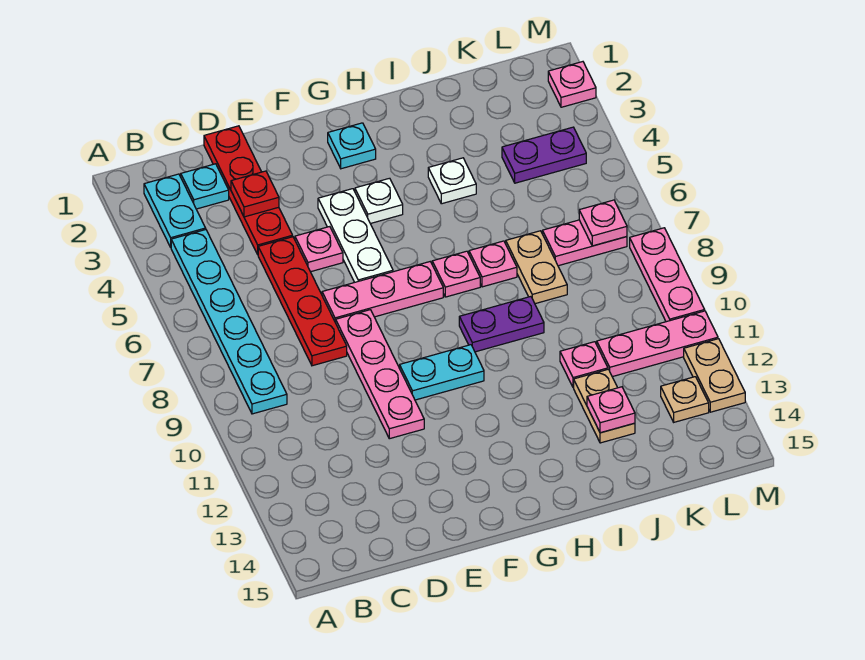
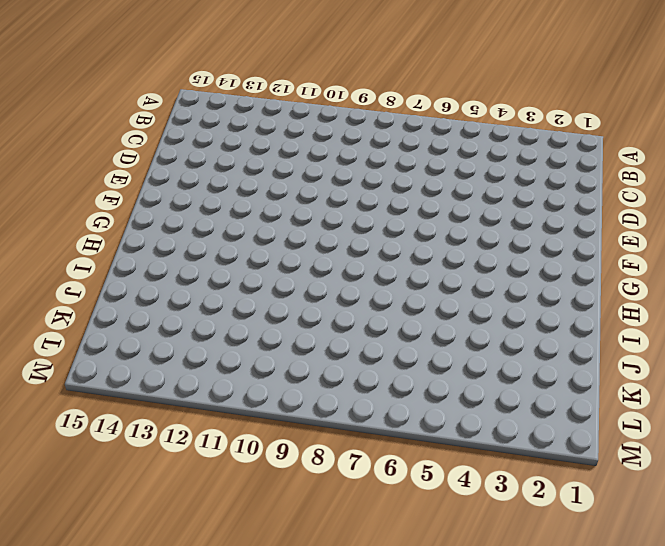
none -> cyan 1x2 plate [144,174,206,247]
none -> cyan 1x6 plate [171,230,287,414]
none -> cyan 1x1 plate [181,164,229,209]

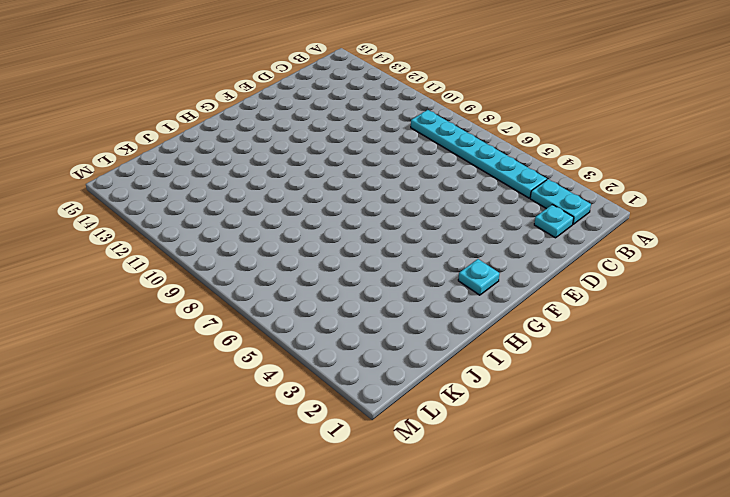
none -> red 1x4 plate [204,126,293,254]
none -> red 1x4 plate [258,237,347,366]
none -> pink 1x1 plate [295,227,343,272]

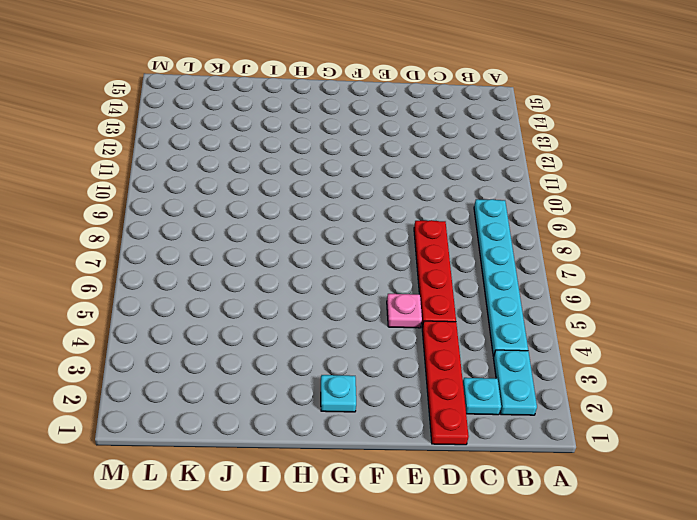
none -> pink 1x3 plate [322,262,443,323]
none -> pink 1x4 plate [336,310,424,439]
none -> white 1x3 plate [318,189,393,282]

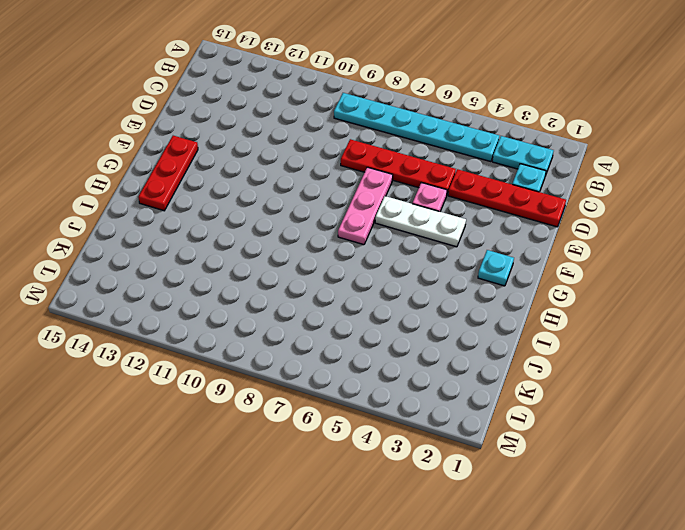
red 1x3 plate [138,136,198,211] -> none
none -> pink 1x4 plate [336,310,424,439]
none -> cyan 1x2 plate [400,345,484,400]
none -> white 1x1 plate [355,178,403,224]

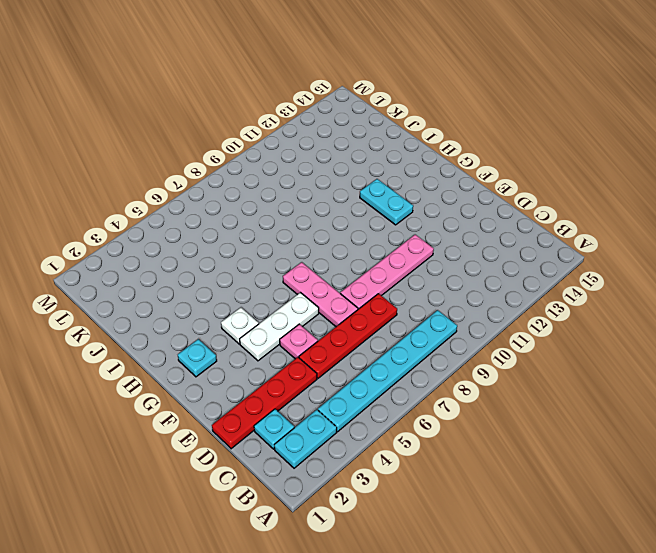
cyan 1x2 plate [360,179,413,225] -> cyan 1x2 plate moved to [400,345,484,400]
none -> pink 1x1 plate [432,251,480,297]
none -> purple 1x2 plate [459,297,544,352]
none -> white 1x1 plate [428,158,476,204]

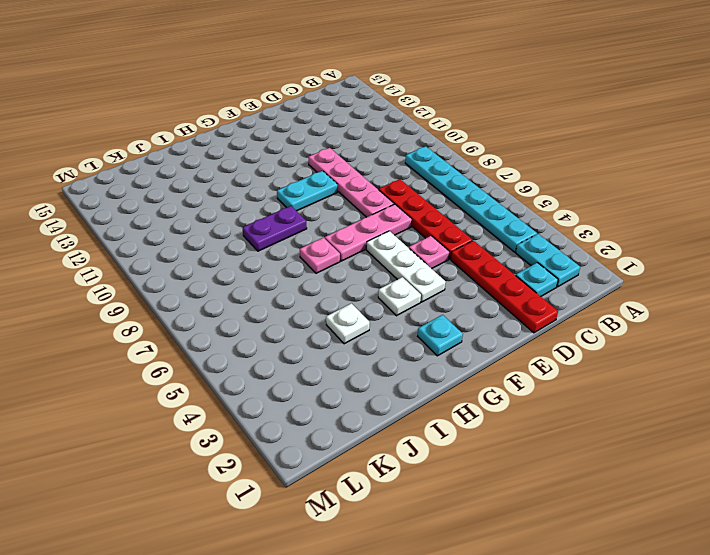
none -> pink 1x1 plate [469,241,517,287]
none -> tan 1x2 plate [506,231,567,304]
none -> pink 1x1 plate [560,342,608,387]

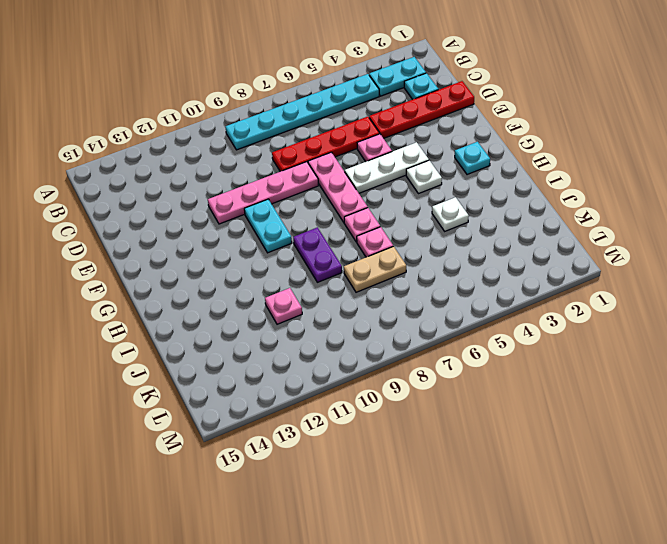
none -> tan 1x2 plate [574,369,635,443]
none -> purple 1x2 plate [502,127,586,183]
none -> pink 1x2 plate [543,220,627,266]

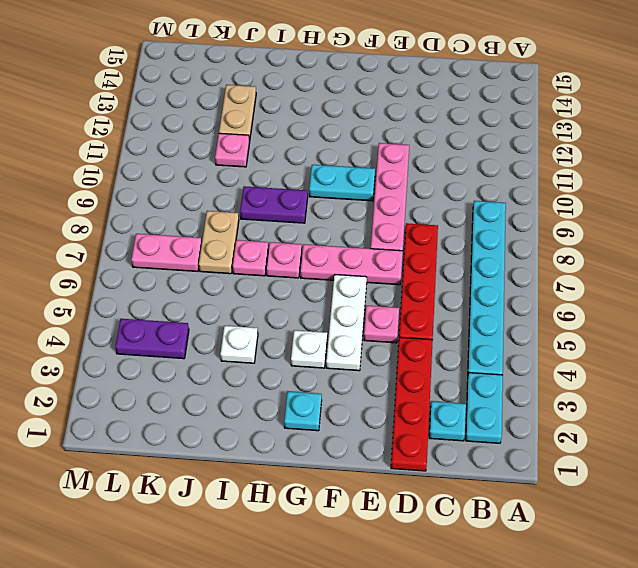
none -> pink 1x3 plate [597,311,718,377]
none -> tan 1x1 plate [661,377,709,422]
none -> pink 1x1 plate [548,62,596,107]

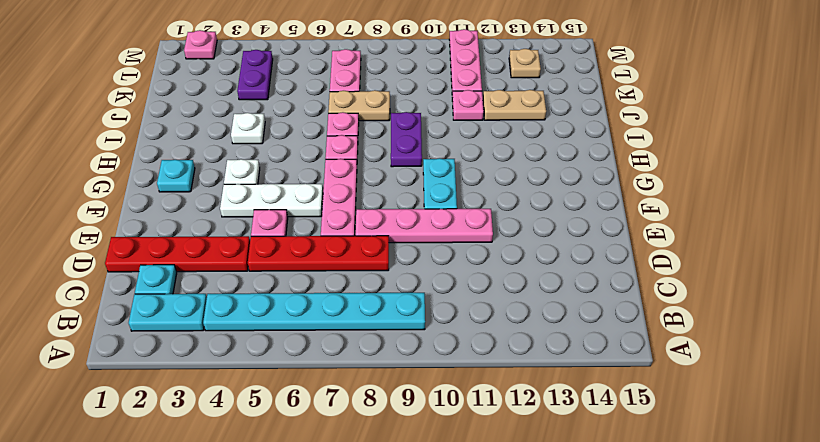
none -> pink 1x3 plate [630,228,705,322]
none -> tan 1x2 plate [684,339,745,412]
none -> red 1x1 plate [231,171,279,217]

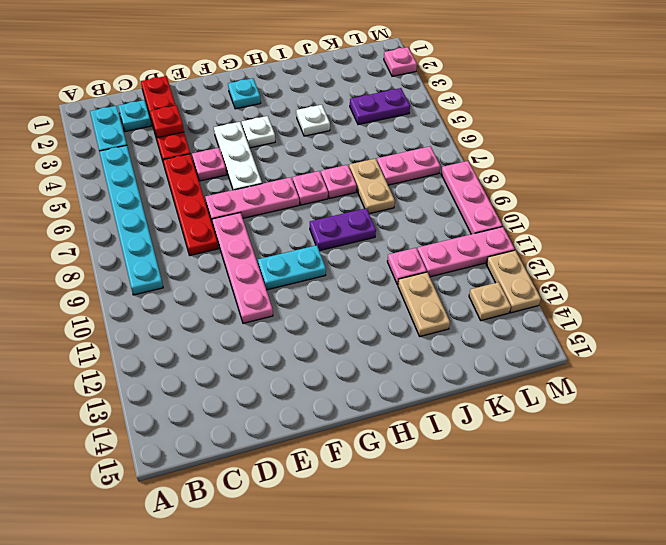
none -> pink 1x1 plate [587,387,635,433]
none -> pink 1x1 plate [579,200,627,246]

